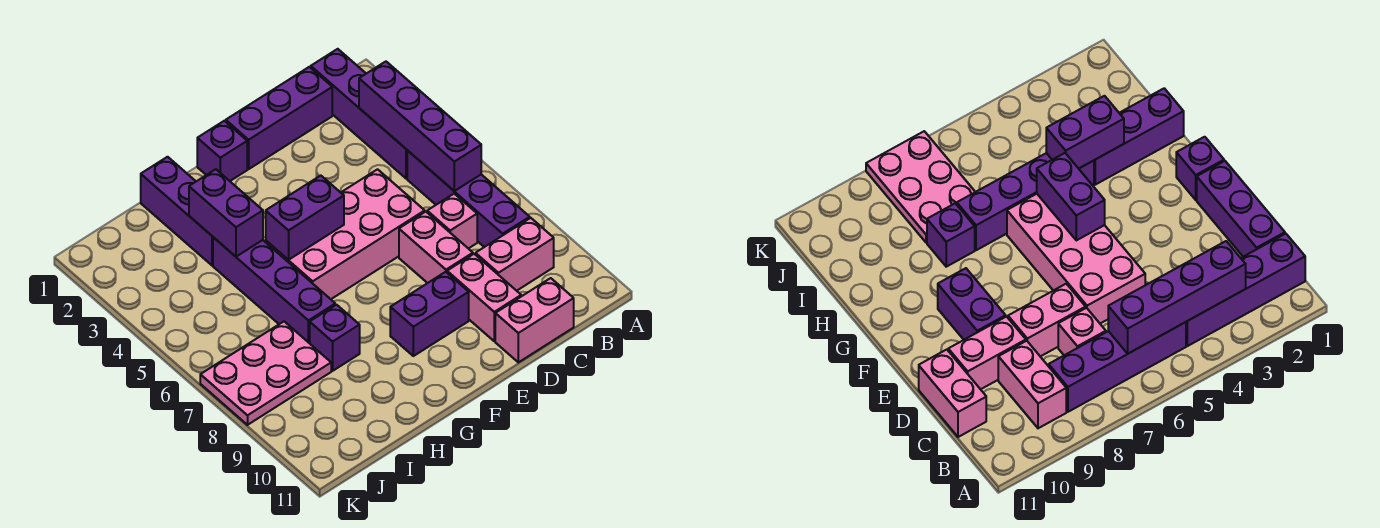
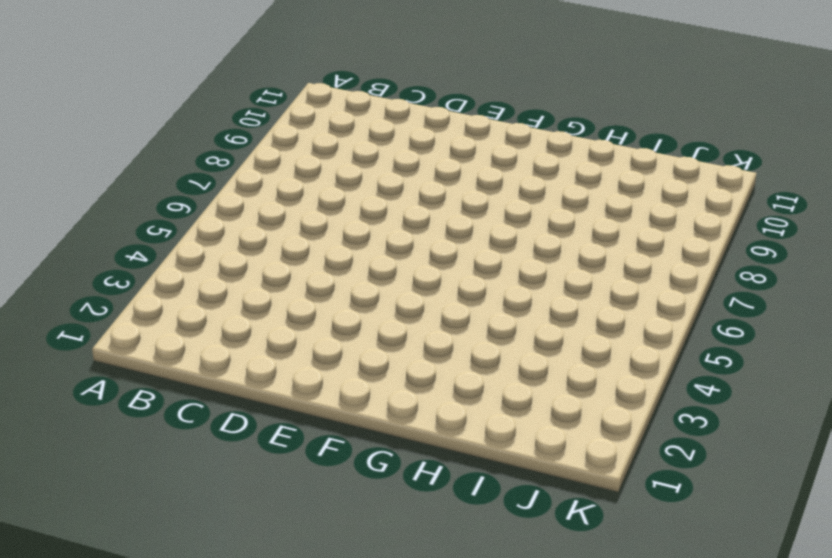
none -> purple 1x4 brick [311,49,407,179]
none -> purple 1x4 brick [407,150,530,247]
none -> pink 1x2 brick [476,218,554,291]

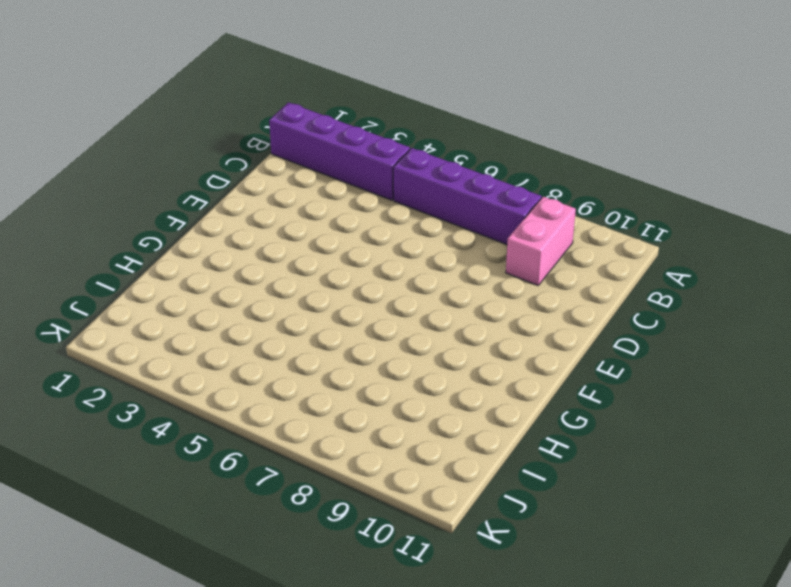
none -> purple 1x3 brick [226,67,332,169]
none -> pink 1x1 brick [427,194,477,249]
none -> pink 1x2 brick [495,278,574,362]

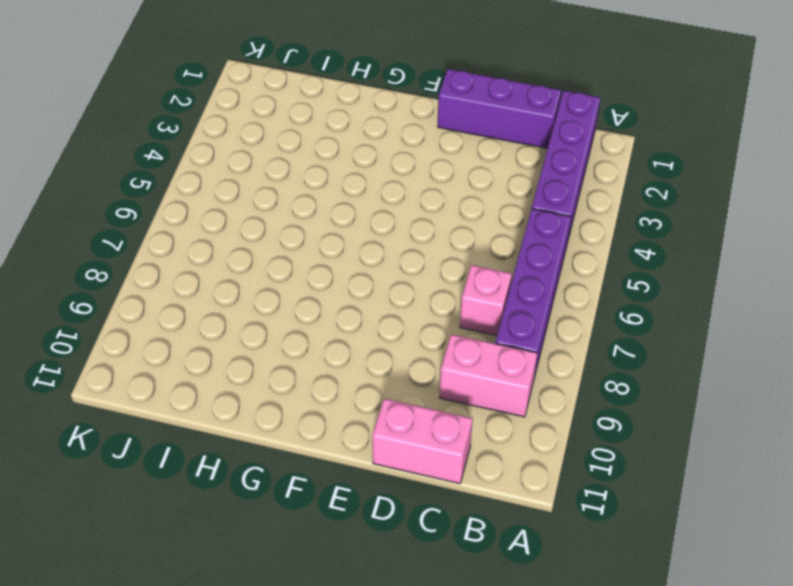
none -> pink 2x4 brick [266,169,425,299]
none -> pink 1x2 brick [399,212,473,283]
none -> pink 1x2 brick [447,254,521,341]

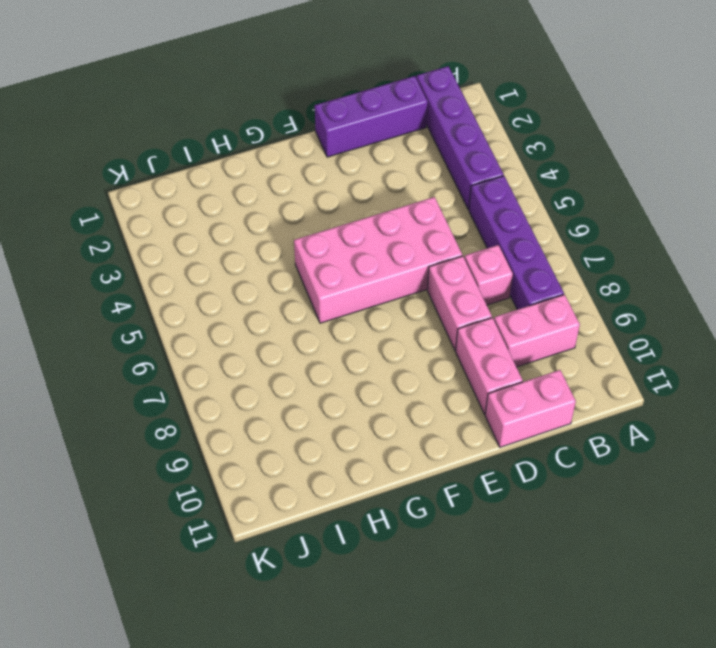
none -> purple 1x2 brick [390,272,469,356]
none -> purple 1x1 brick [197,121,247,181]
none -> purple 1x3 brick [141,157,213,265]

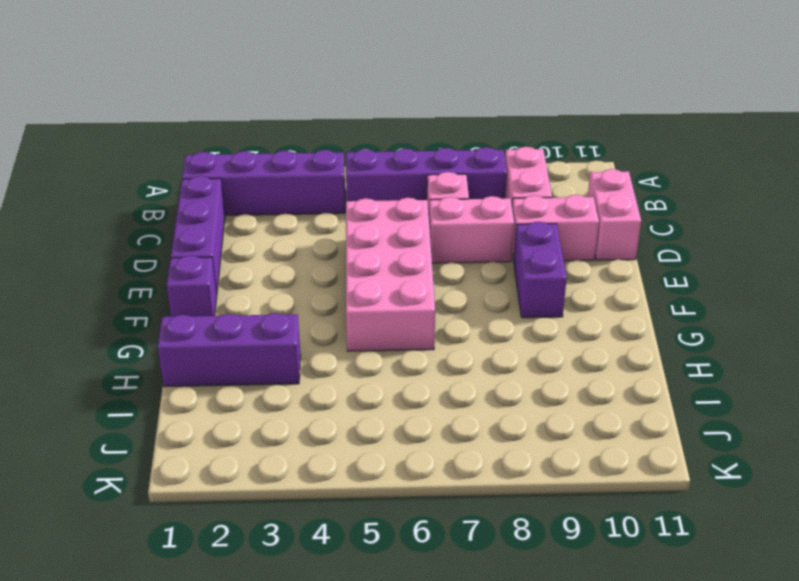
none -> purple 1x4 brick [213,237,335,343]
none -> purple 1x1 brick [310,305,360,371]
none -> pink 2x3 plate [200,322,331,425]

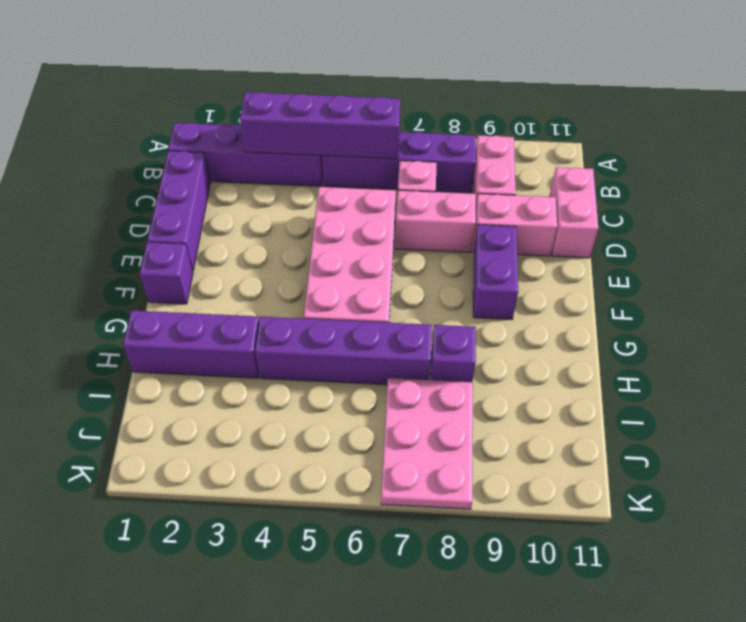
none -> purple 1x2 brick [266,176,344,260]
none -> purple 1x2 brick [189,169,263,257]

